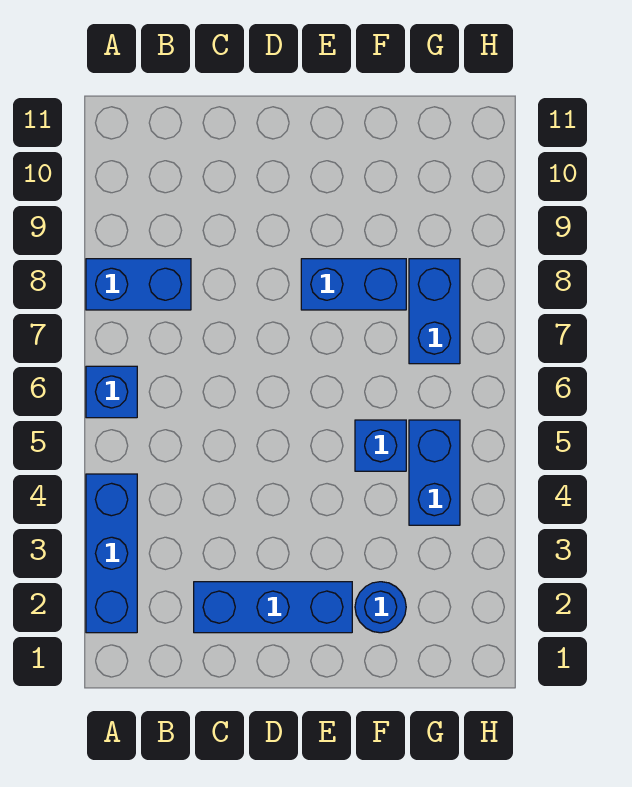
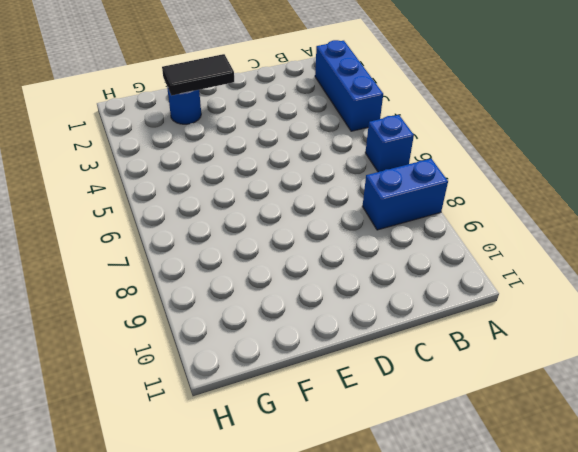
black 1x2 tile [162,54,234,96] -> none
none -> blue 1x3 brick [194,582,352,633]
none -> blue 1x2 brick [301,259,406,310]

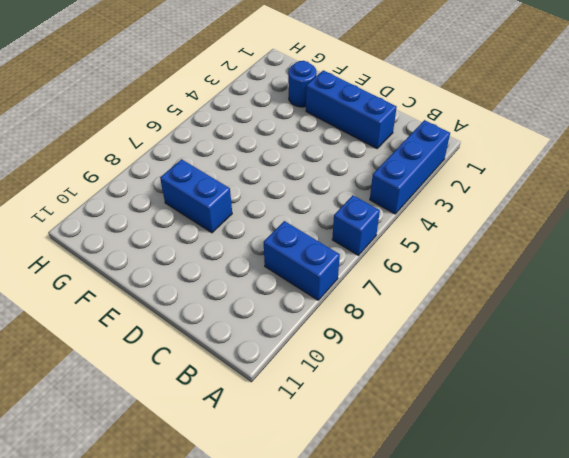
none -> blue 1x1 brick [355,420,406,471]
none -> blue 1x2 brick [409,420,460,525]

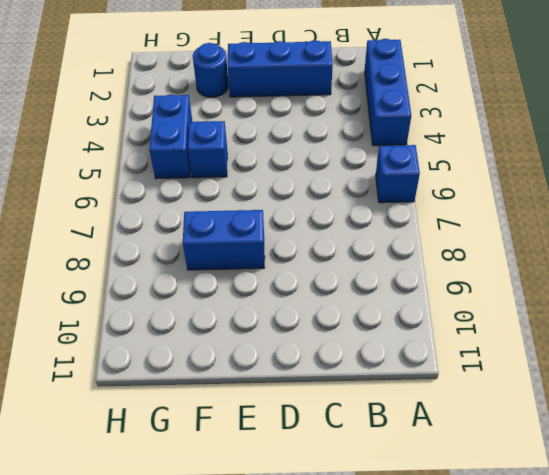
none -> blue 1x2 brick [86,259,191,310]
none -> blue 1x2 brick [409,259,460,364]

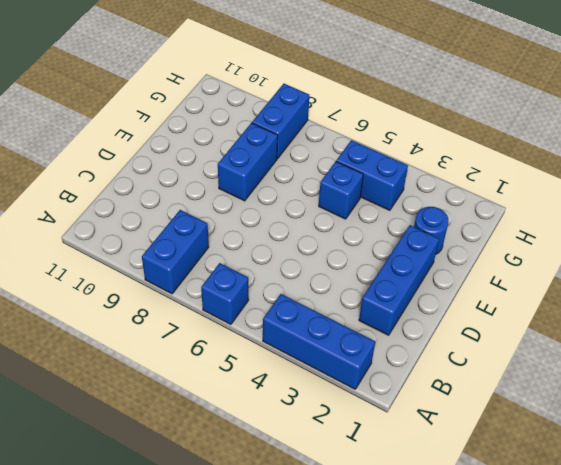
blue 1x2 brick [252,84,309,159] -> blue 1x2 brick turned to [409,259,460,364]

